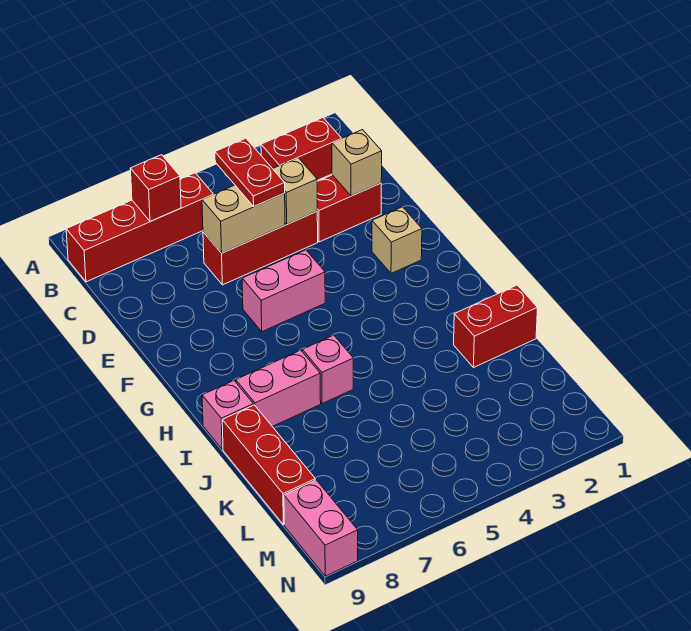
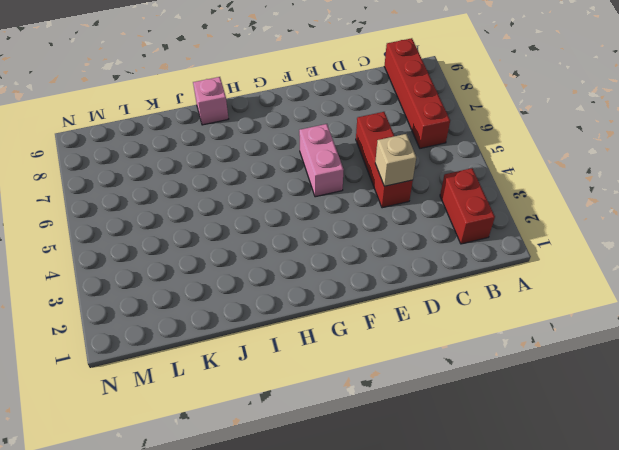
none -> red 1x2 brick [317,175,381,242]
none -> tan 1x1 brick [372,207,422,273]
none -> pink 1x1 brick [302,335,353,404]

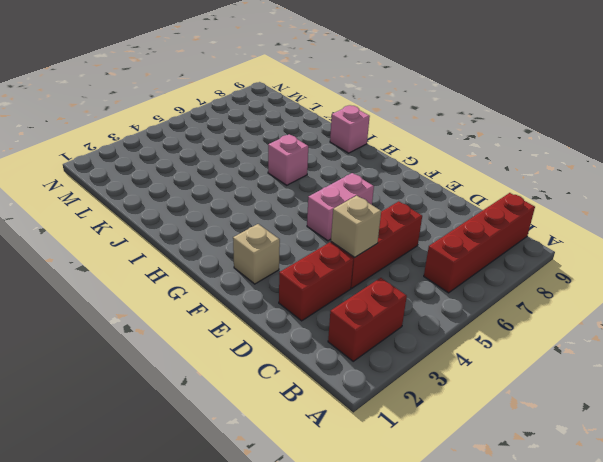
none -> pink 1x2 brick [236,350,321,427]
none -> red 1x2 brick [454,285,537,368]
none -> red 1x3 brick [222,405,315,525]

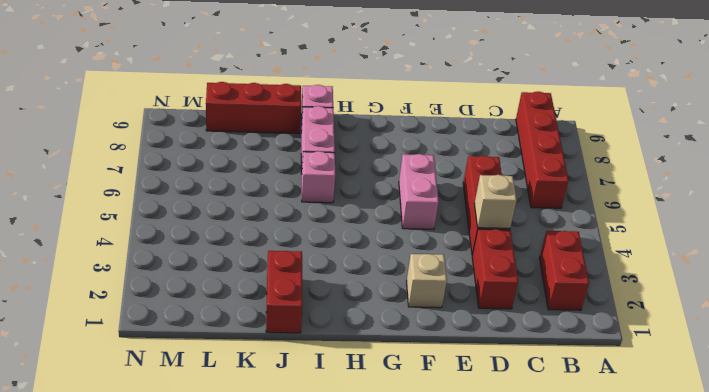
none -> pink 1x2 brick [284,480,358,576]
none -> red 1x1 brick [130,155,181,222]
none -> tan 1x1 brick [332,130,382,196]

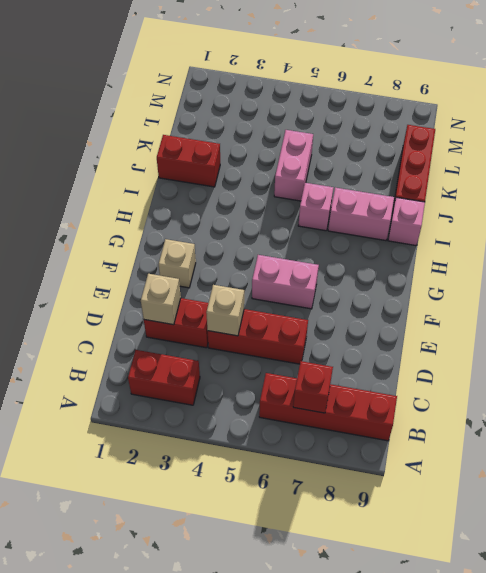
pink 1x2 brick [274,130,313,201] -> pink 1x2 brick moved to [284,480,358,576]
none -> tan 1x2 brick [202,185,285,253]
none -> red 1x2 plate [215,138,285,206]

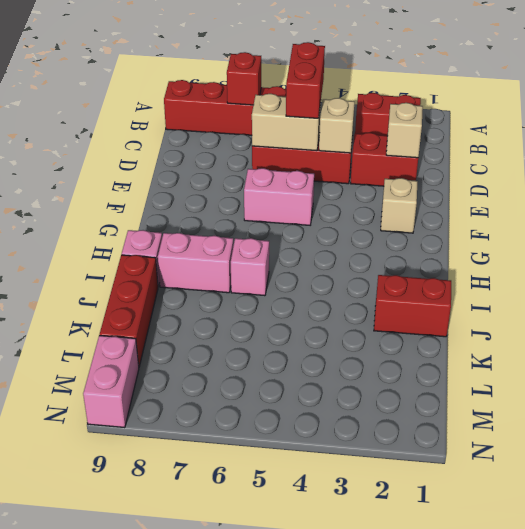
red 1x2 brick [286,42,325,118] -> red 1x2 plate [215,138,285,206]

